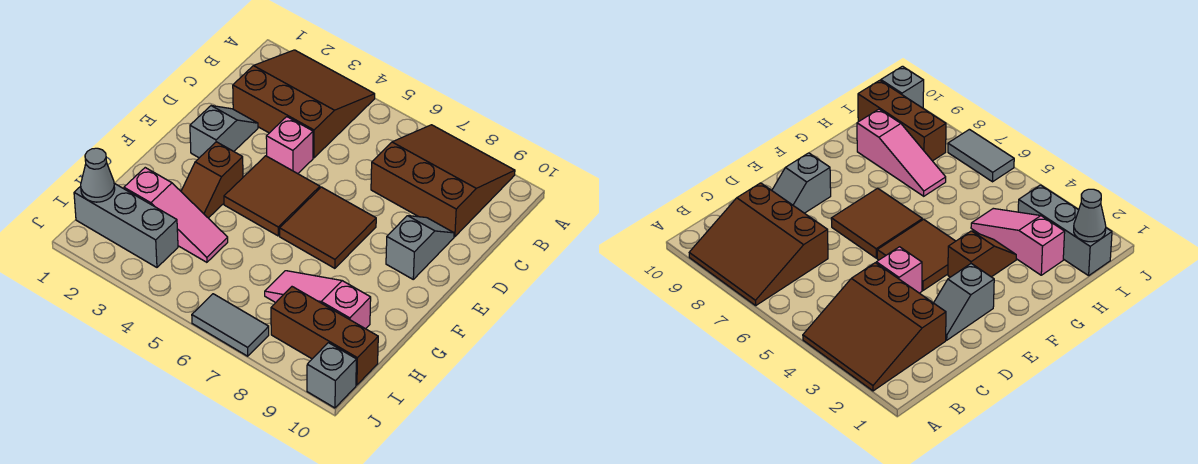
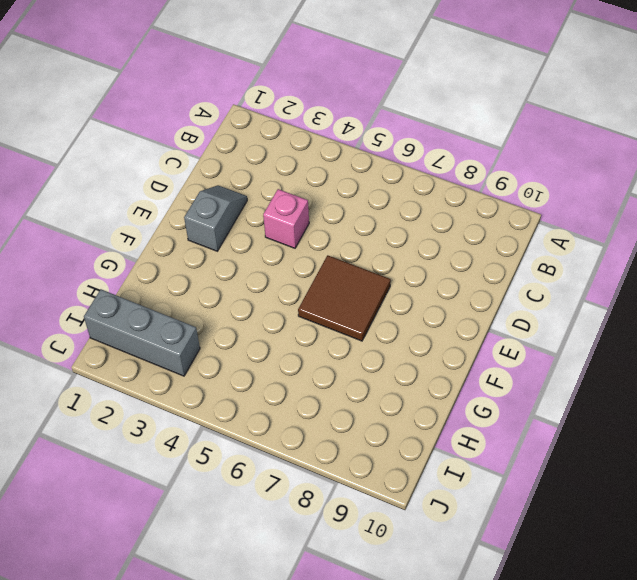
none -> brown 3x3 slope [233,50,375,158]
none -> brown 3x3 slope [371,125,515,237]
none -> grey 1x2 slope [386,216,454,279]

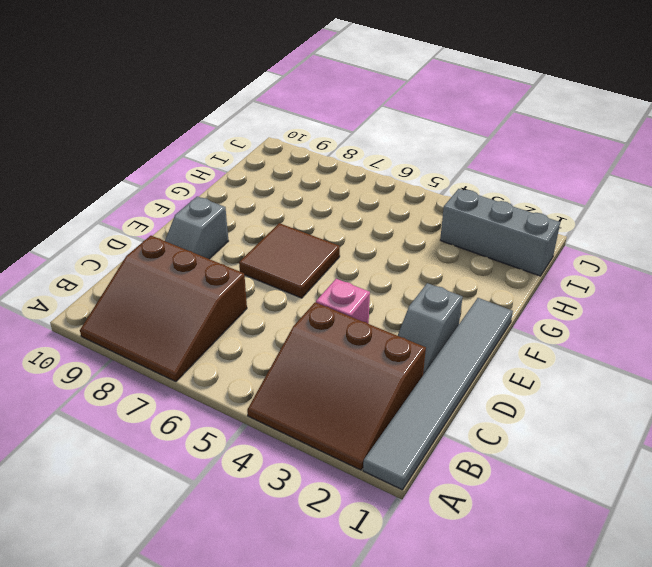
grey 1x6 tile [363,298,513,490] -> none
none -> brown 2x2 tile [224,156,320,236]
none -> brown 1x2 slope [181,142,243,218]
none -> pink 1x3 slope [124,168,228,262]

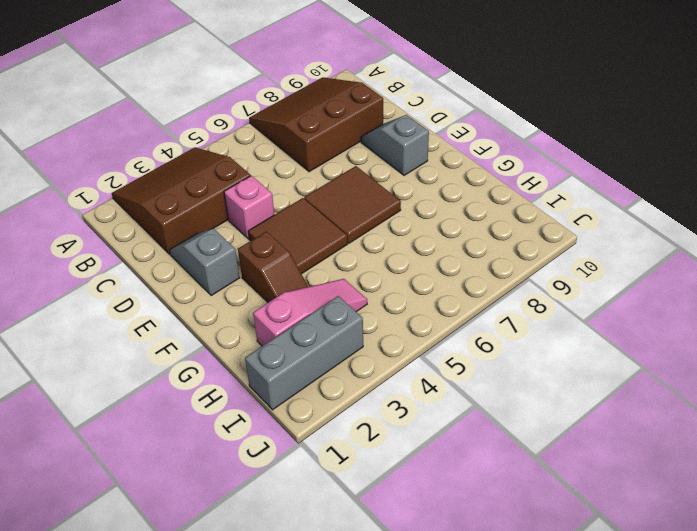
none -> pink 1x3 slope [265,271,371,329]
none -> brown 1x3 brick [271,287,378,385]
none -> grey 1x2 tile [192,294,269,356]

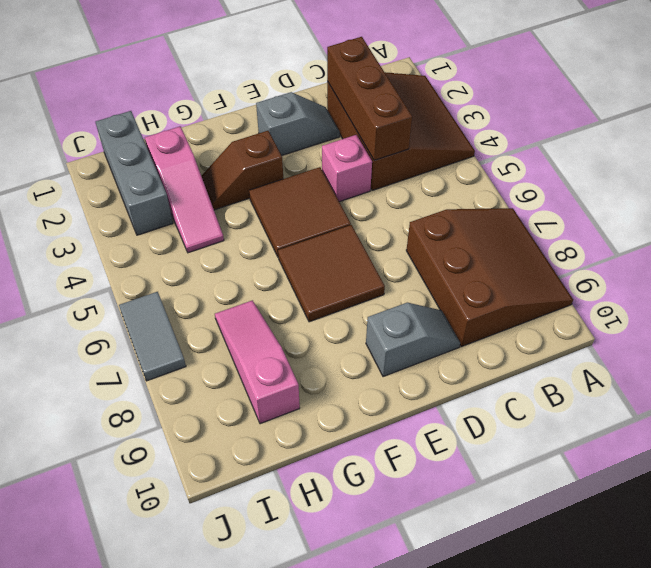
brown 1x3 brick [327,37,412,160] -> brown 1x3 brick moved to [271,287,378,385]
none -> grey 1x1 brick [307,343,356,408]
none -> grey 1x1 cone [81,148,115,202]

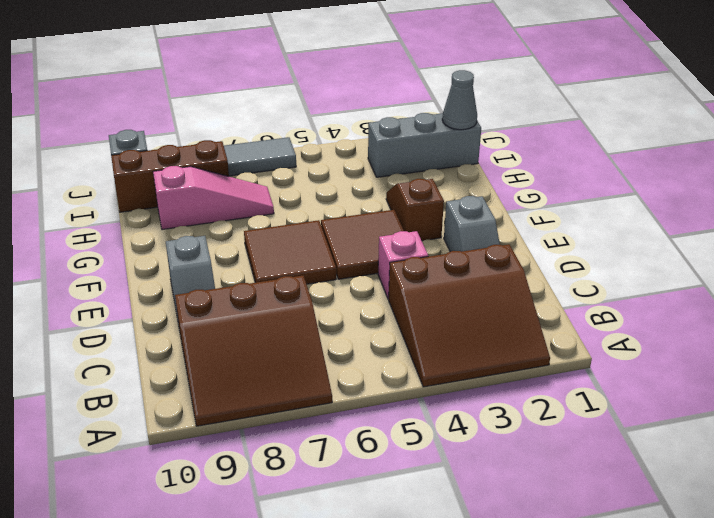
none -> pink 1x3 slope [124,168,228,262]

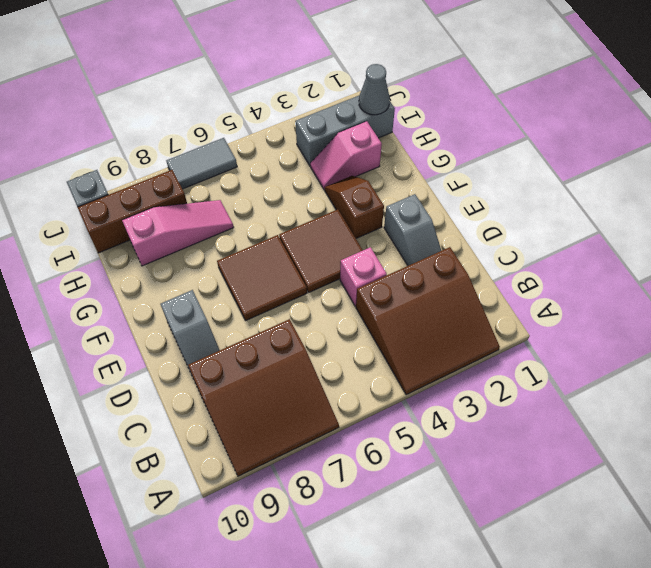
pink 1x2 slope [310,121,382,190] -> pink 1x3 slope [124,168,228,262]

